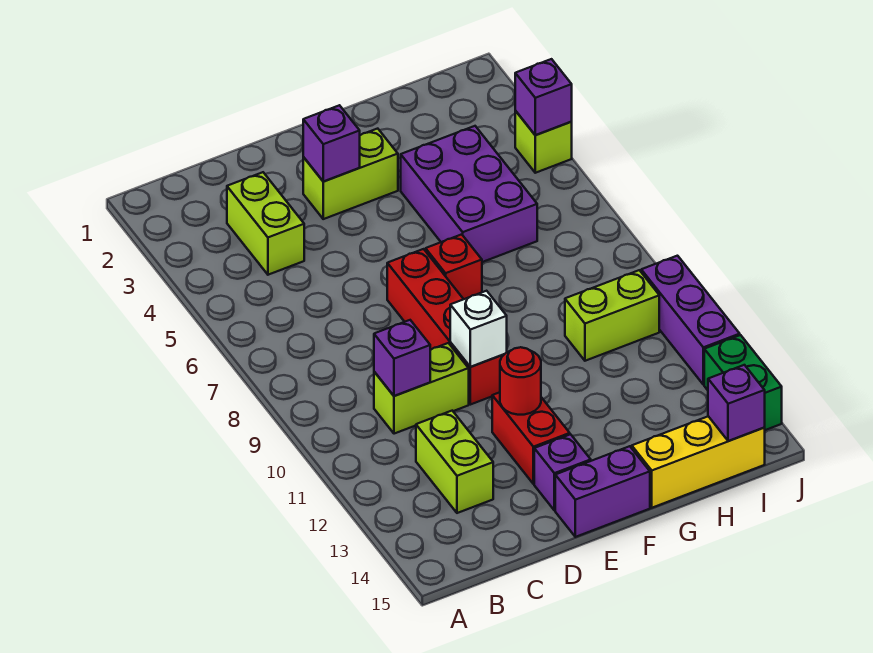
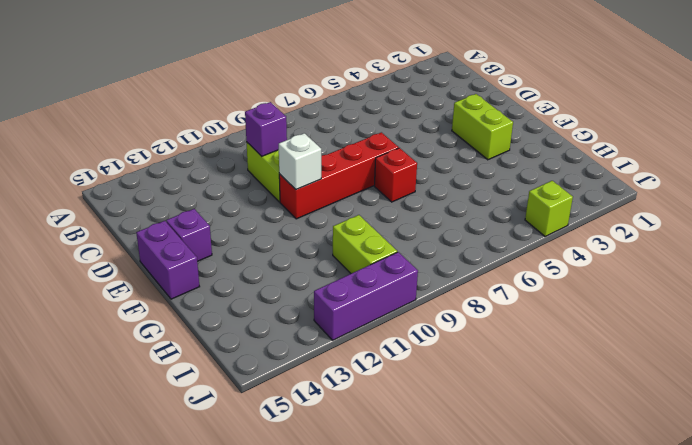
none -> lime 1x2 brick [227,172,304,275]
none -> lime 1x2 brick [416,411,493,513]
none -> red 1x2 brick [492,392,570,484]

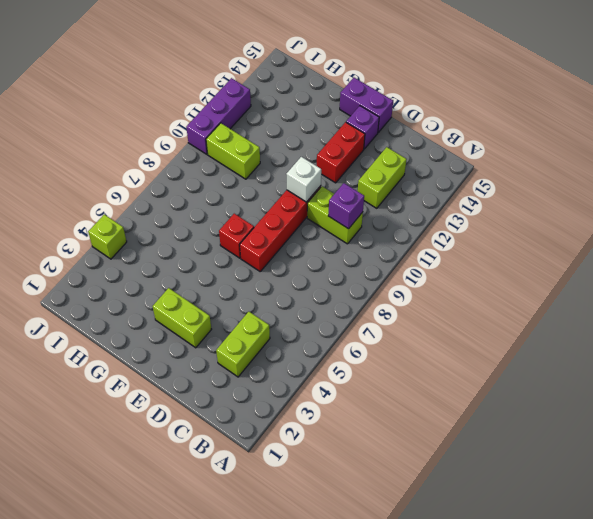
none -> purple 2x3 brick [401,126,537,262]
none -> yellow 1x3 brick [632,416,765,508]
none -> green 1x2 brick [704,335,782,430]

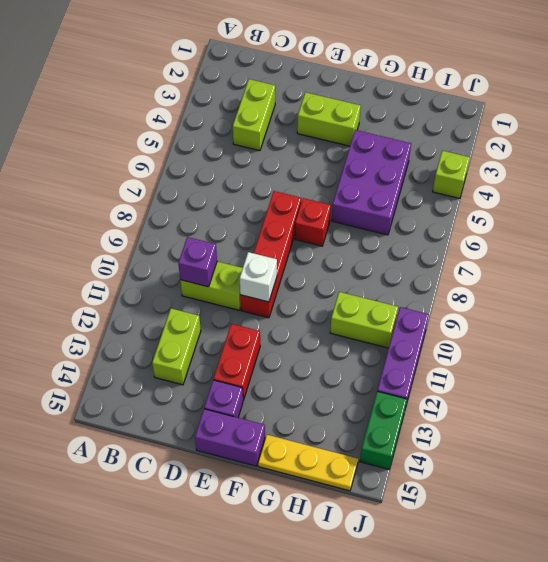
yellow 1x3 plate [258,435,358,491] -> yellow 1x3 brick [632,416,765,508]
none -> purple 1x1 brick [303,105,360,181]
none -> red 1x1 round brick [500,347,541,415]
none -> purple 1x1 brick [708,365,765,441]

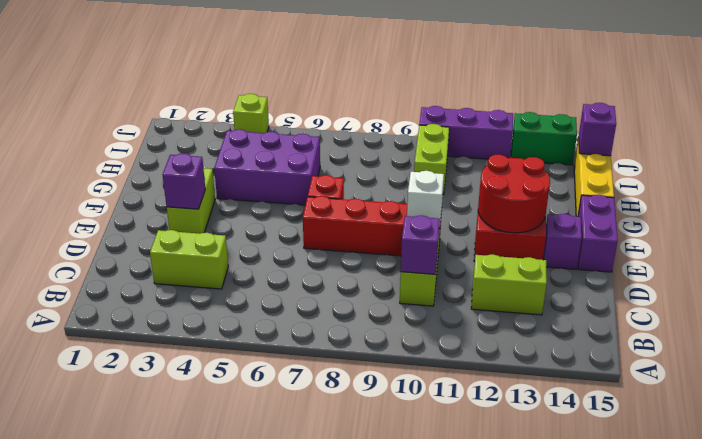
red 2x2 round brick [478,154,550,233] -> red 1x1 round brick [500,347,541,415]
none -> purple 1x1 brick [515,59,572,135]

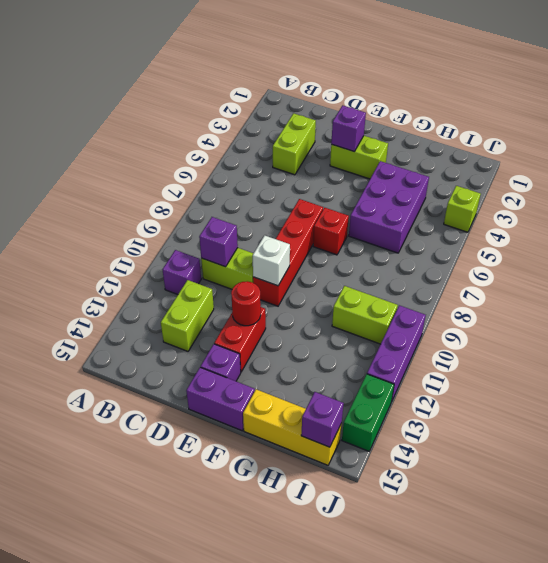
purple 1x1 brick [162,250,201,295] -> purple 1x1 brick moved to [515,59,572,135]

